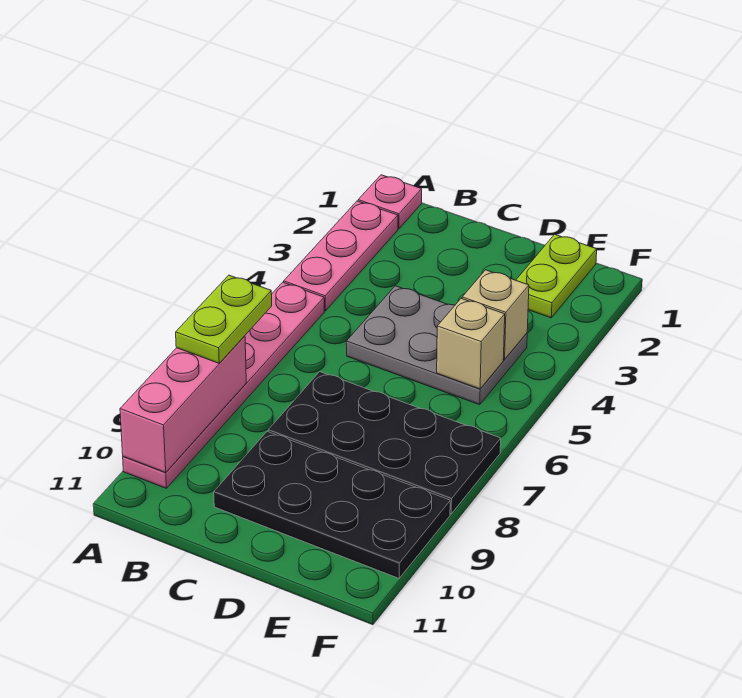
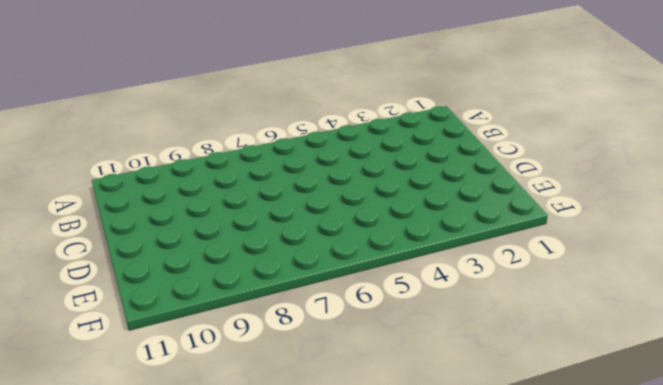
none -> pink 1x1 plate [358,175,422,229]
none -> pink 1x3 plate [284,201,398,311]

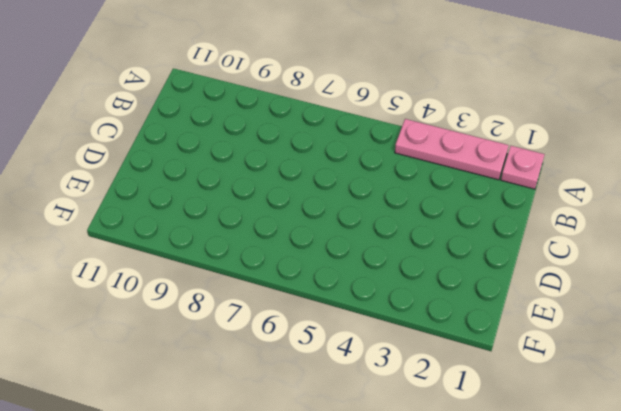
none -> pink 1x6 plate [123,282,324,488]
none -> grey 2x3 plate [346,286,527,405]

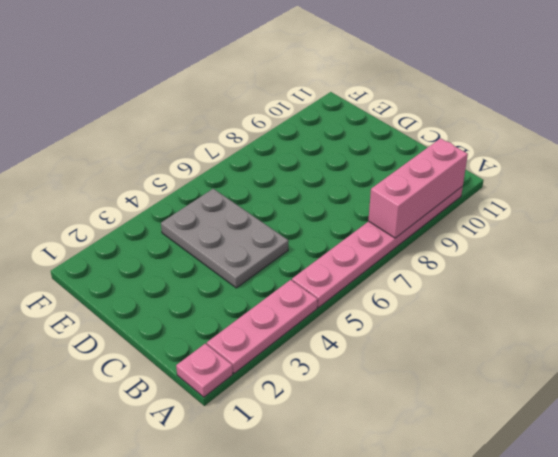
none -> black 2x4 plate [268,372,501,514]
none -> black 2x4 plate [214,431,450,578]

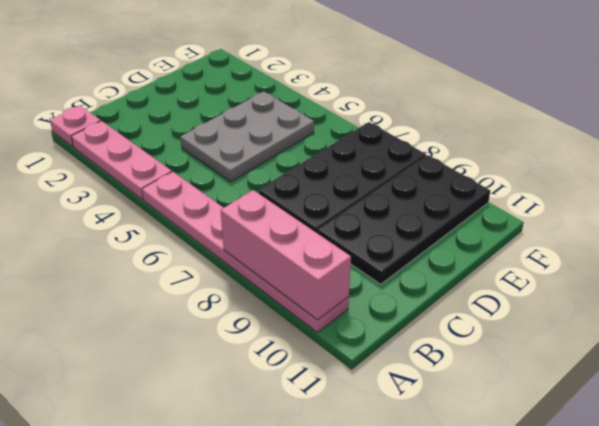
none -> lime 1x2 plate [516,234,597,318]
none -> tan 1x1 brick [462,270,529,360]

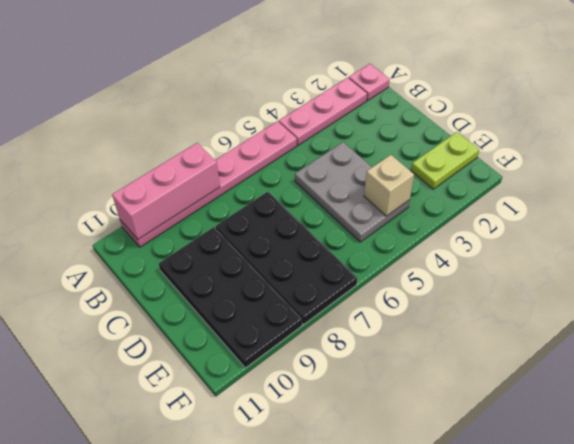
none -> tan 1x1 brick [437,298,505,389]
none -> lime 1x2 plate [176,275,272,363]

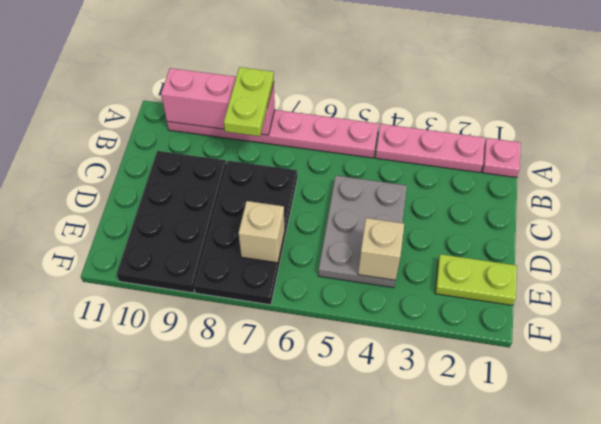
lime 1x2 plate [224,67,274,136] -> lime 1x2 plate turned to [176,275,272,363]
tan 1x1 brick [238,201,285,263] -> tan 1x1 brick moved to [437,298,505,389]

